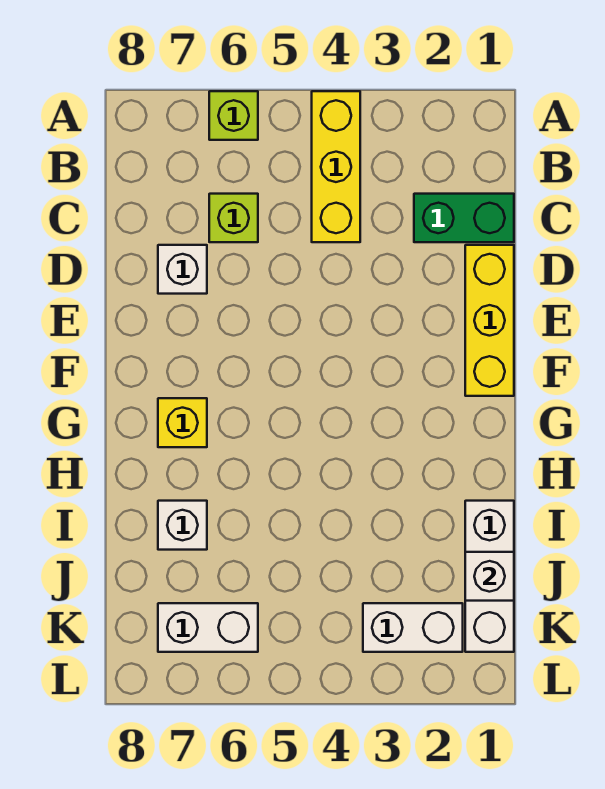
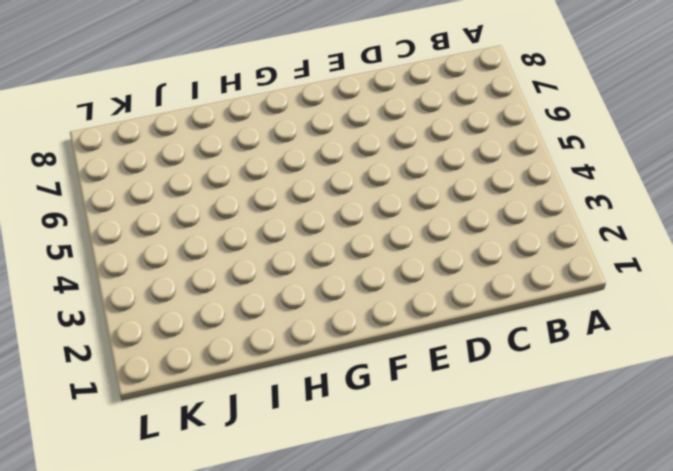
none -> yellow 1x3 brick [312,91,360,242]
none -> lime 1x1 brick [209,91,258,140]
none -> green 1x2 brick [414,194,514,242]

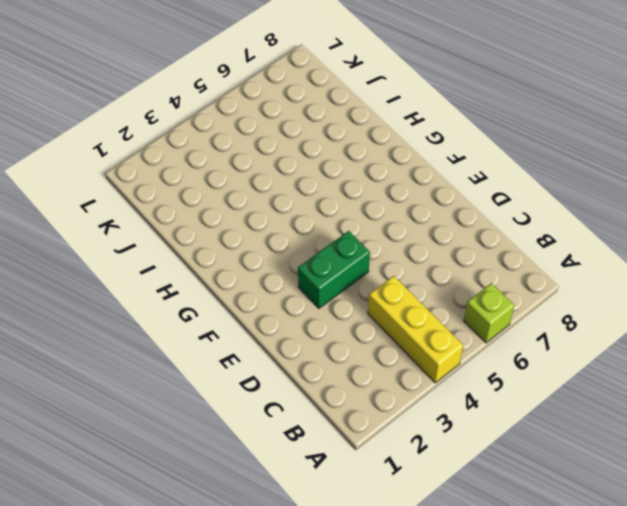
green 1x2 brick [298,231,370,308] -> green 1x2 brick moved to [414,194,514,242]
none -> lime 1x1 brick [209,194,258,242]
none -> yellow 1x3 brick [465,245,514,396]
none -> white 1x1 brick [158,245,207,294]

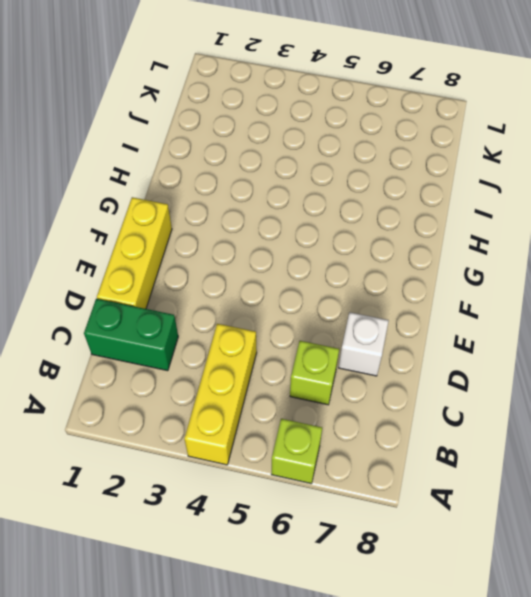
none -> yellow 1x1 brick [158,398,207,447]
none -> white 1x3 brick [465,501,514,652]
none -> white 1x1 brick [158,501,207,550]

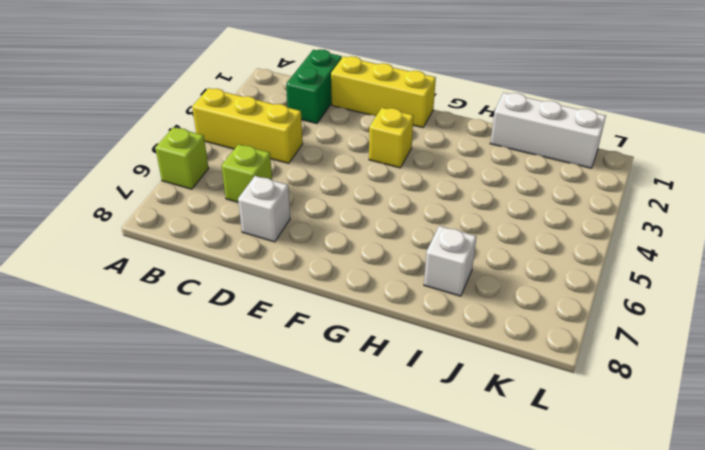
yellow 1x1 brick [369,108,414,168] -> yellow 1x1 brick moved to [158,398,207,447]
none -> white 1x2 brick [363,603,463,652]
none -> white 1x2 brick [158,603,258,652]
none -> white 1x1 brick [465,552,514,601]

